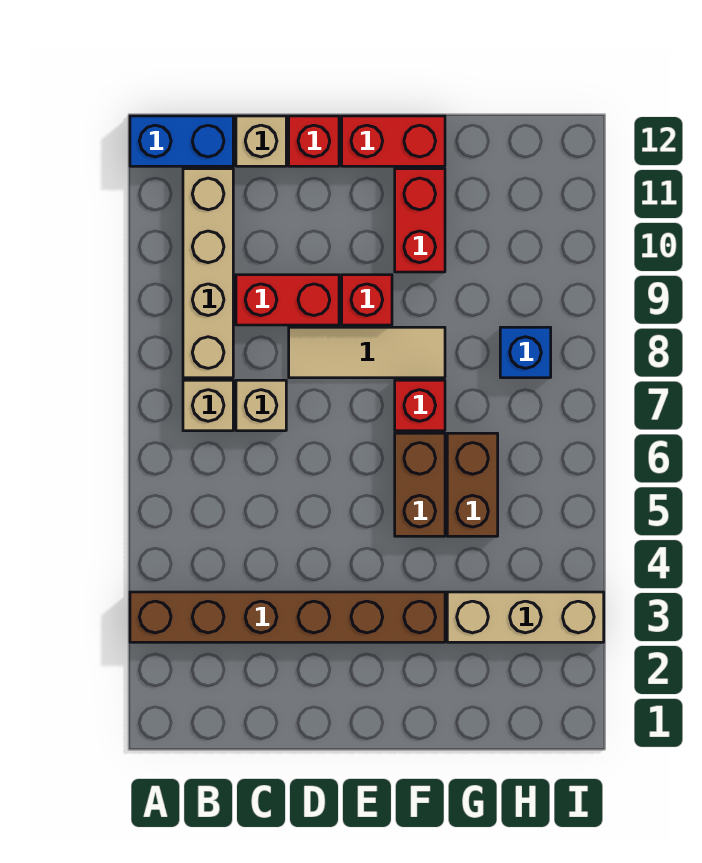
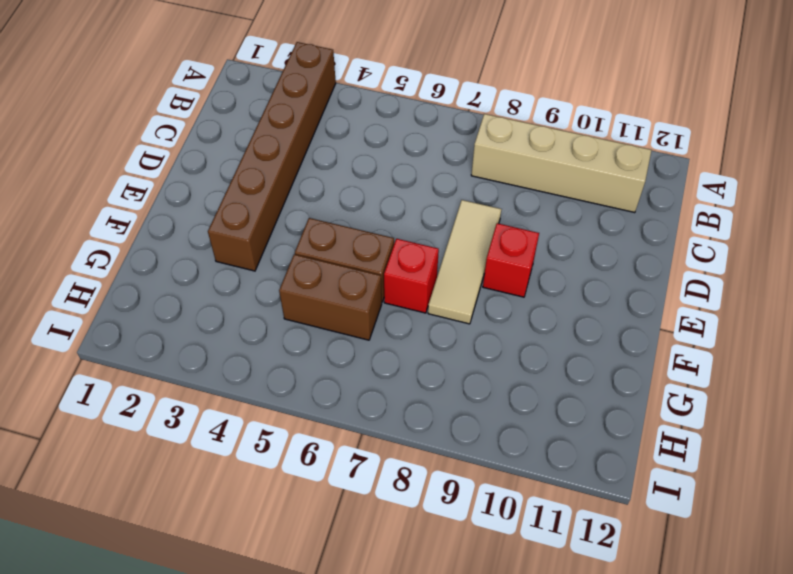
none -> blue 1x2 brick [130,116,233,166]
none -> tan 1x1 brick [183,380,233,431]
none -> tan 1x1 brick [236,380,286,431]

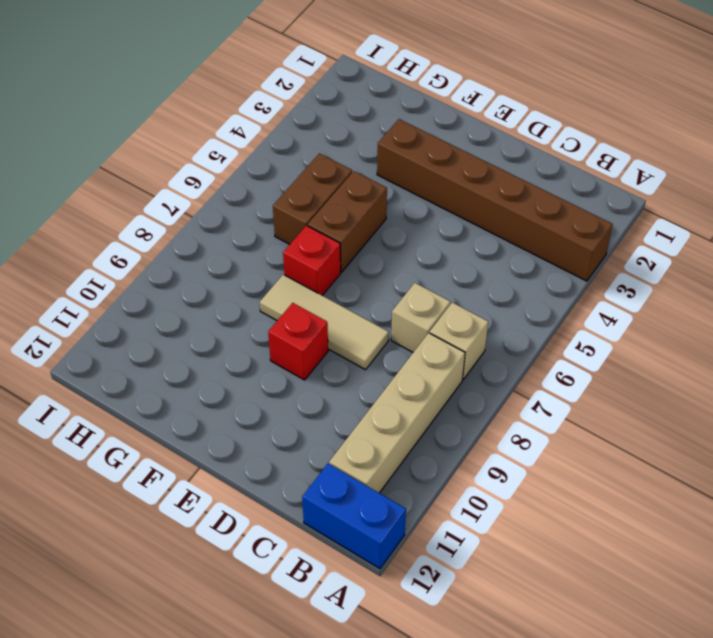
none -> red 1x2 brick [236,275,339,325]
none -> tan 1x1 brick [236,116,286,166]
none -> red 1x1 brick [289,116,339,166]

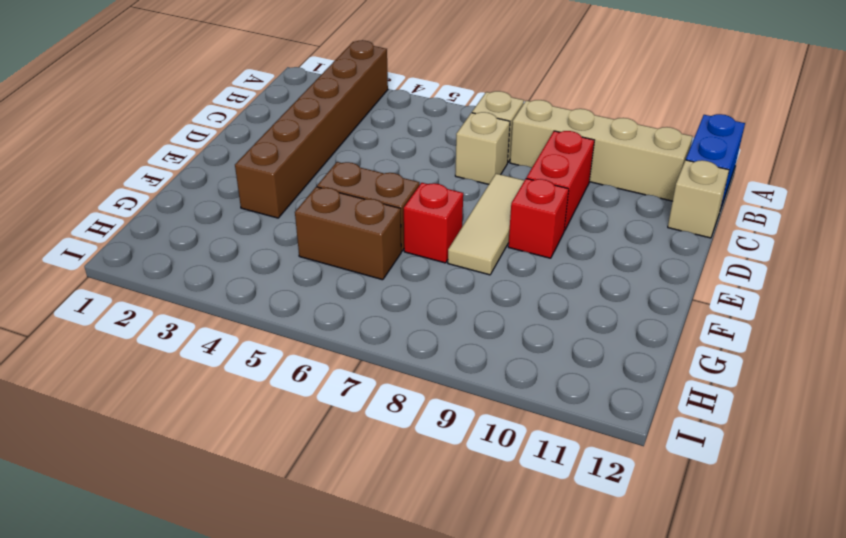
none -> red 1x1 brick [289,116,339,166]
none -> red 1x2 brick [342,116,445,166]
none -> red 1x2 brick [395,169,445,272]

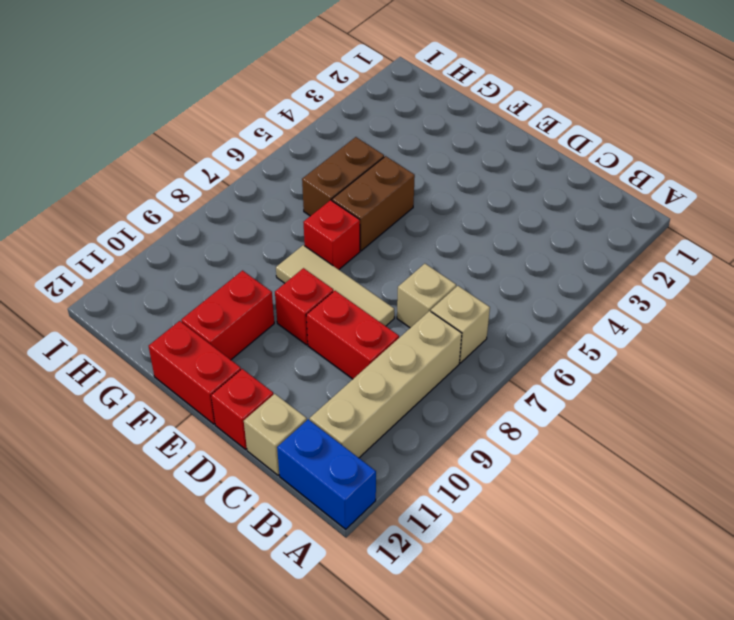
none -> brown 1x6 brick [130,592,445,642]
none -> tan 1x3 brick [447,592,604,642]
none -> blue 1x1 brick [500,327,551,378]

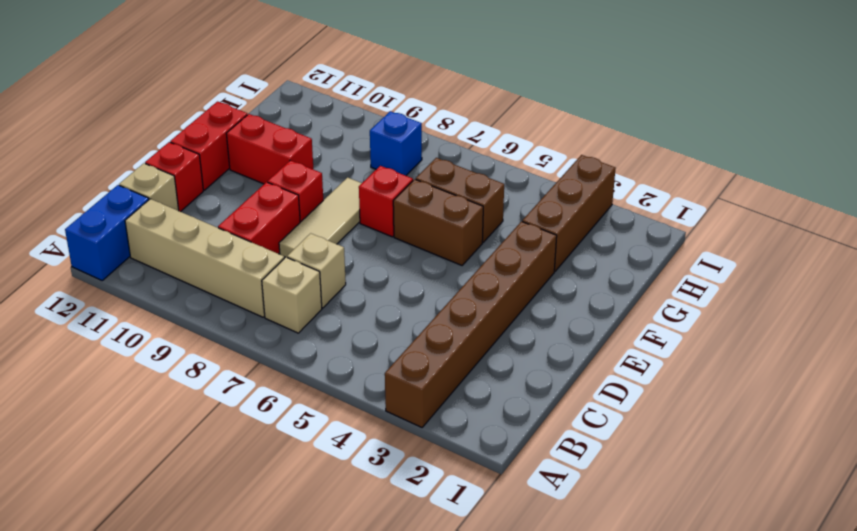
brown 1x3 brick [522,155,616,271] -> tan 1x3 brick [447,592,604,642]

